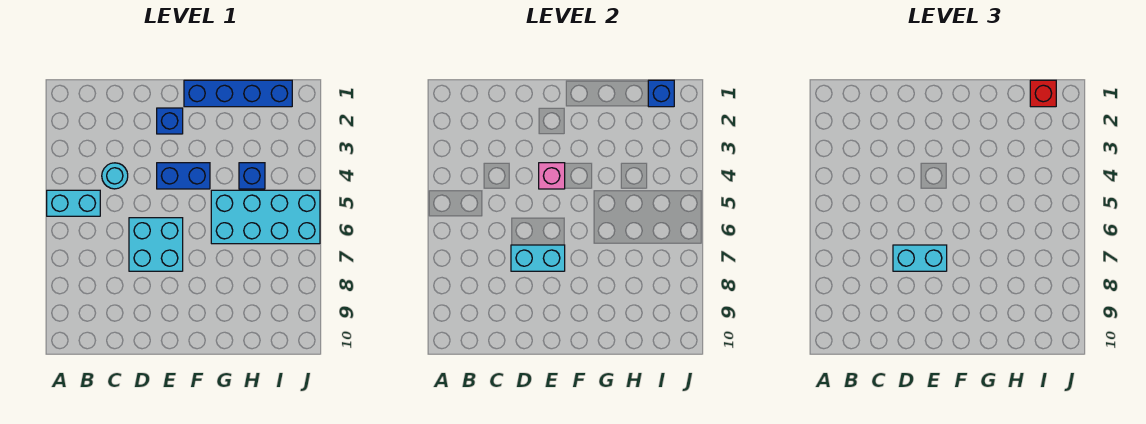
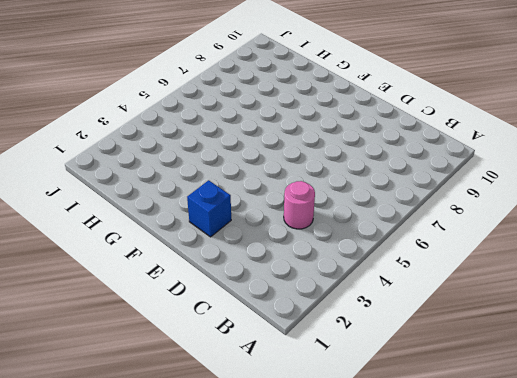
pink 1x1 round brick [284,181,315,229] -> cyan 1x1 round brick [102,163,128,189]
none -> cyan 1x2 brick [47,190,100,216]
none -> cyan 2x2 brick [129,218,183,271]
none -> blue 1x2 brick [157,163,210,189]

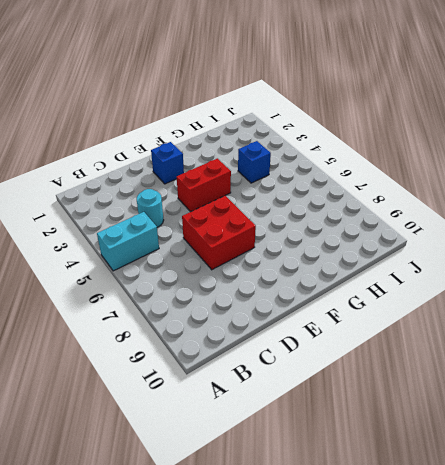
red 2x2 brick [182,196,256,270] -> cyan 2x2 brick [129,218,183,271]
red 1x2 brick [177,158,231,211] -> blue 1x2 brick [157,163,210,189]
none -> blue 1x4 brick [184,80,292,107]
none -> cyan 2x4 brick [211,190,320,244]
none -> cyan 1x2 brick [511,245,565,271]

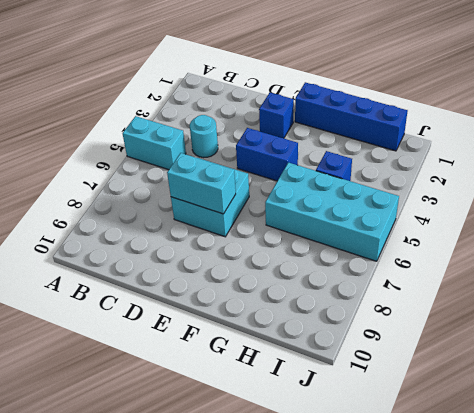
none -> pink 1x1 brick [539,163,565,189]
none -> blue 1x1 brick [648,80,674,107]
none -> cyan 1x2 brick [893,245,947,271]

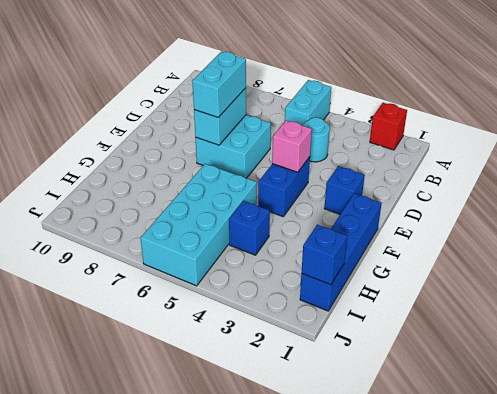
red 1x1 brick [370,103,407,150] -> red 1x1 brick moved to [1030,80,1056,107]

